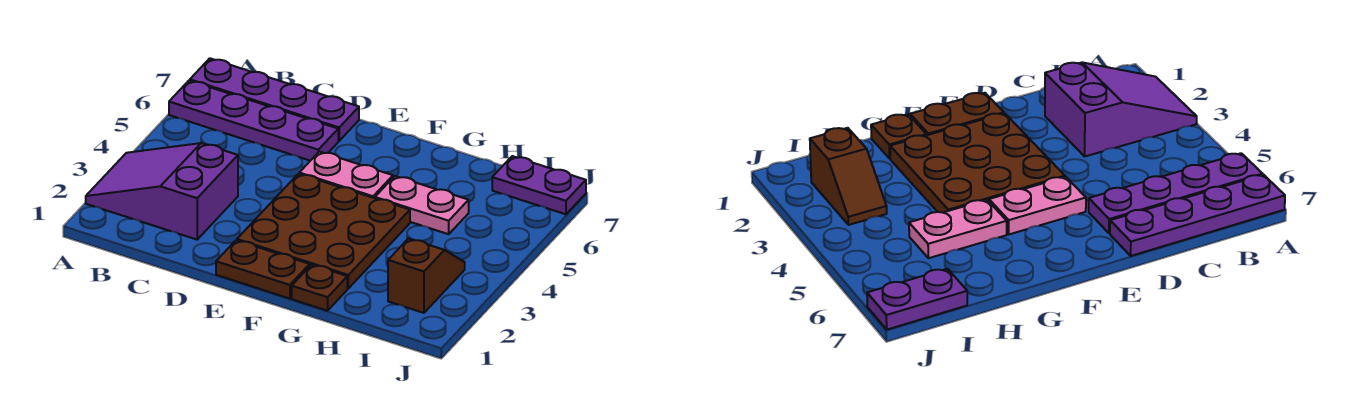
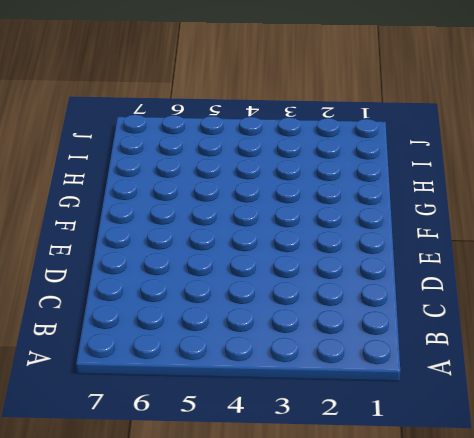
none -> purple 2x3 slope [86,143,238,240]
none -> purple 1x4 plate [169,81,338,161]

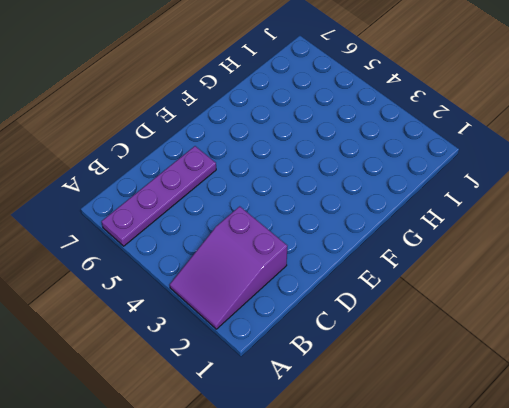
none -> purple 1x4 plate [190,58,359,141]
none -> brown 1x2 plate [216,240,310,298]

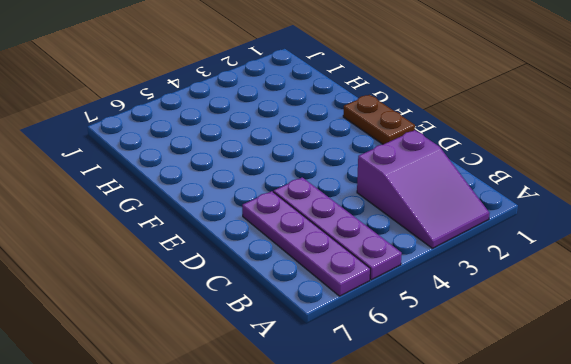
purple 1x4 plate [273,177,402,280] -> purple 1x4 plate moved to [190,58,359,141]
none -> brown 3x3 plate [237,174,410,288]
none -> pink 1x2 plate [299,152,393,198]

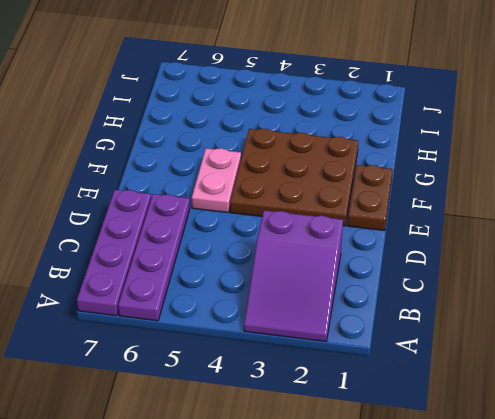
none -> brown 1x1 plate [292,265,347,311]
none -> pink 1x2 plate [375,176,469,234]

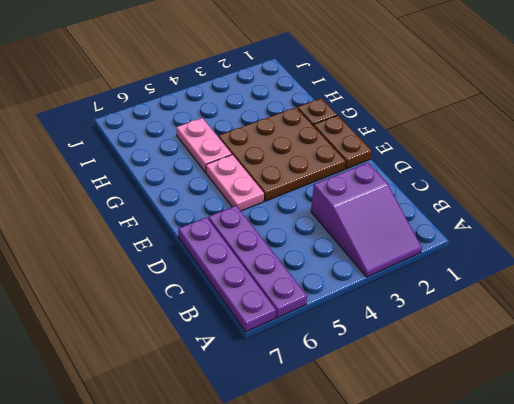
none -> brown 1x2 slope [388,238,465,313]
none -> purple 1x2 plate [492,156,586,214]

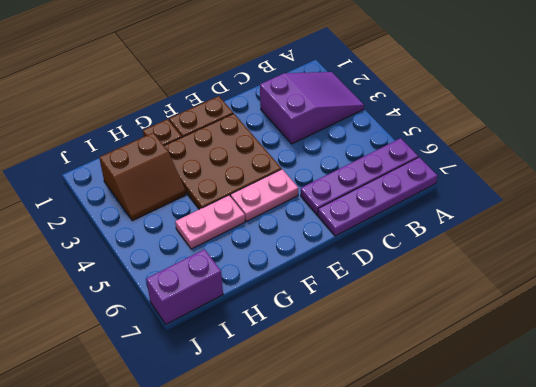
brown 2x2 slope [99,133,186,221] -> brown 1x2 slope [388,238,465,313]
purple 1x2 brick [146,249,223,324] -> purple 1x2 plate [492,156,586,214]

